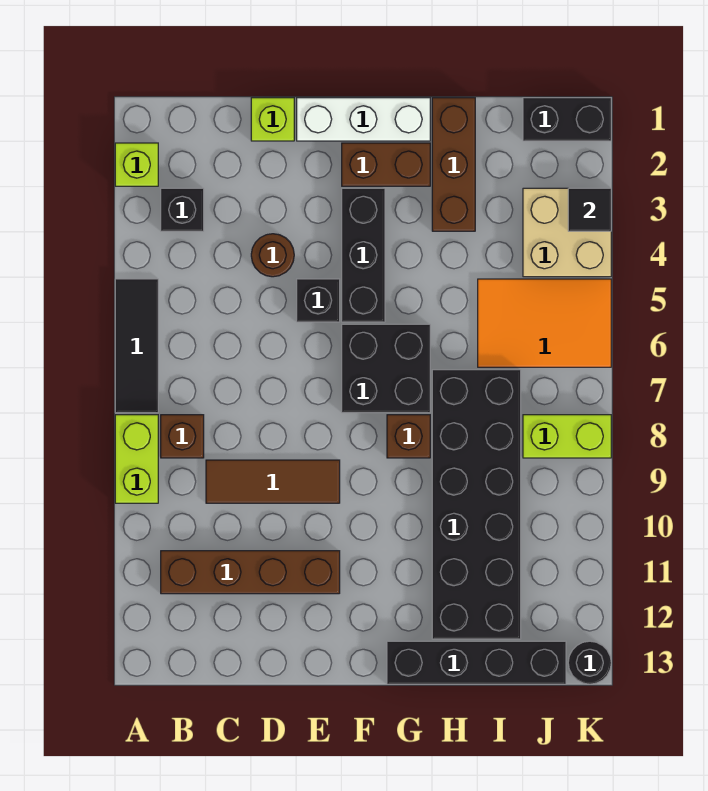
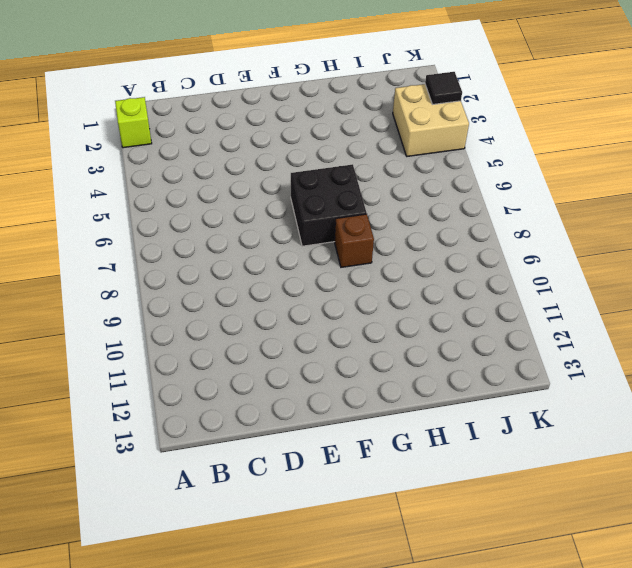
none -> black 1x3 tile [115,279,158,413]
none -> lime 1x2 brick [115,415,158,503]
none -> black 1x1 brick [161,188,204,231]

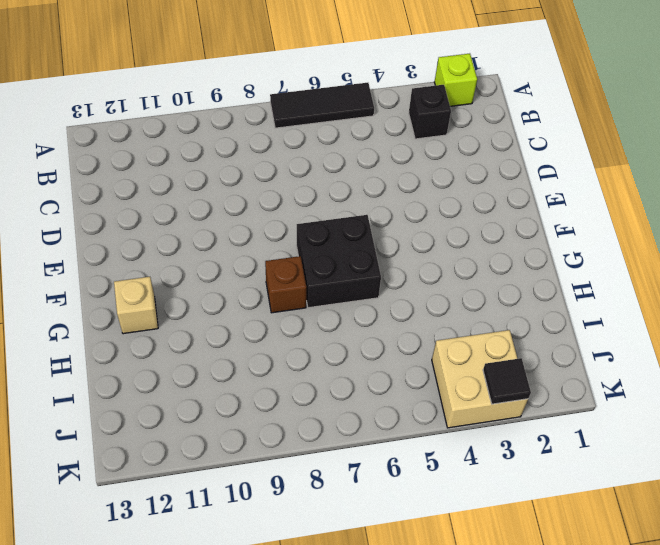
tan 1x1 brick [114,277,158,334] -> none
none -> lime 1x2 brick [115,415,158,503]
none -> brown 1x1 brick [161,415,204,458]
none -> brown 1x4 brick [161,551,340,594]

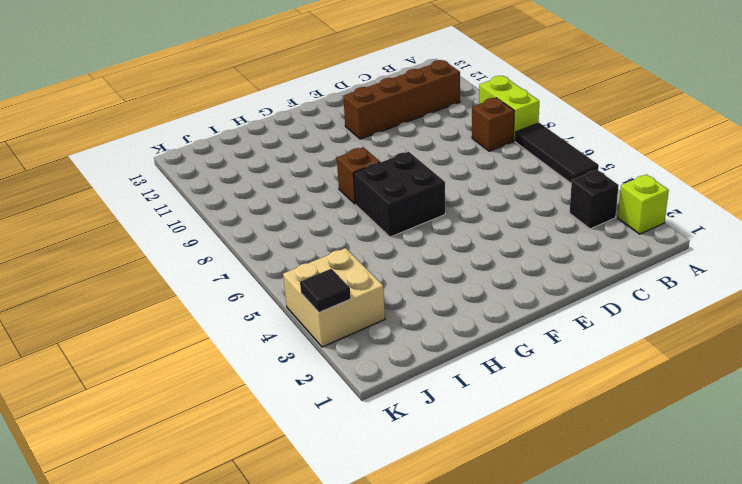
none -> brown 1x3 tile [206,460,340,503]
none -> lime 1x1 brick [251,98,294,141]
none -> brown 1x1 round brick [251,234,294,277]

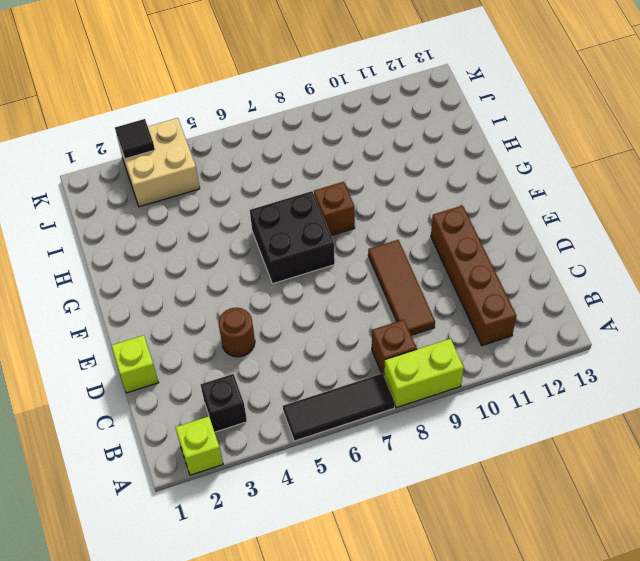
none -> white 1x3 brick [297,98,430,141]
none -> black 1x1 brick [297,279,340,322]
none -> brown 1x2 brick [342,143,430,186]

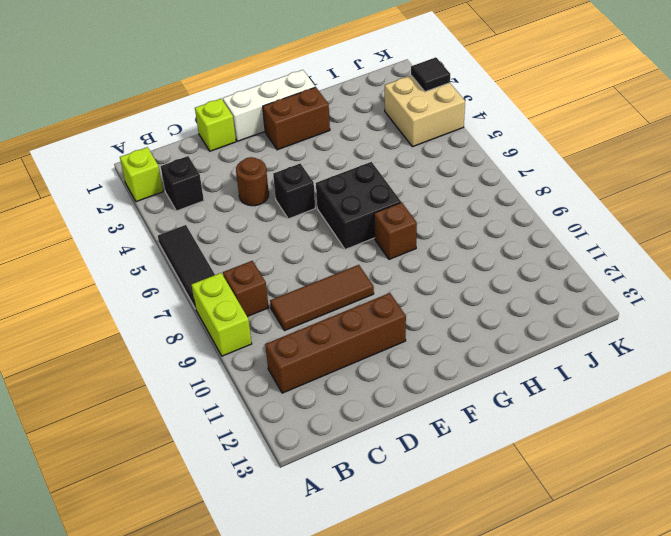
none -> black 1x3 brick [342,188,385,322]
none -> black 1x4 brick [387,641,566,684]
none -> brown 1x3 brick [432,98,475,231]

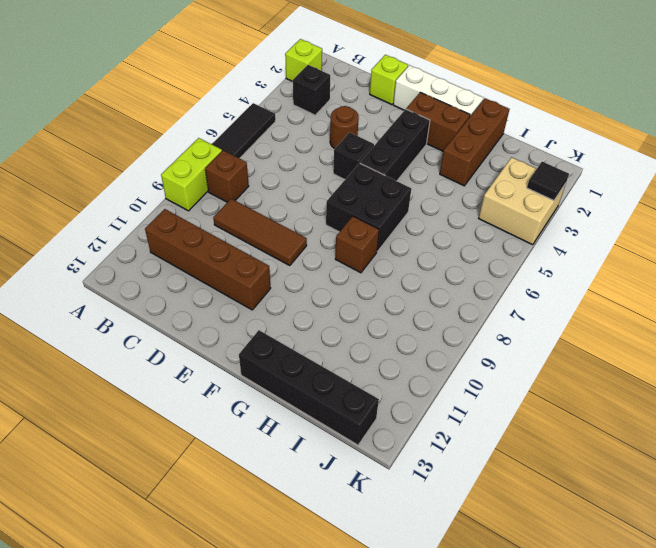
none -> black 2x6 brick [432,370,521,639]
none -> orange 2x3 tile [478,279,611,367]
none -> black 1x2 brick [523,98,611,141]

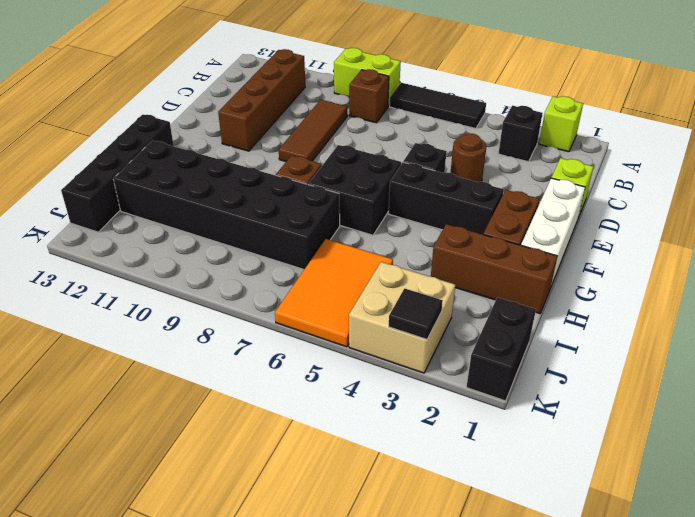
none -> lime 1x2 brick [523,415,611,458]
none -> black 1x1 round brick [568,641,611,684]

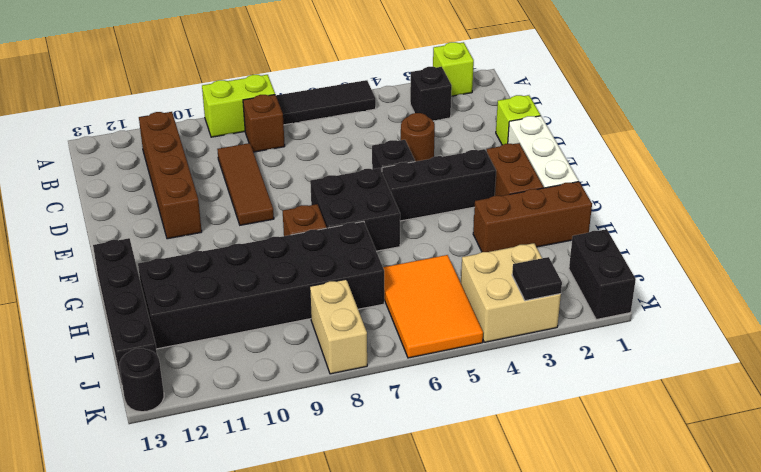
tan 1x2 brick [310,279,367,374] -> lime 1x2 brick [523,415,611,458]

